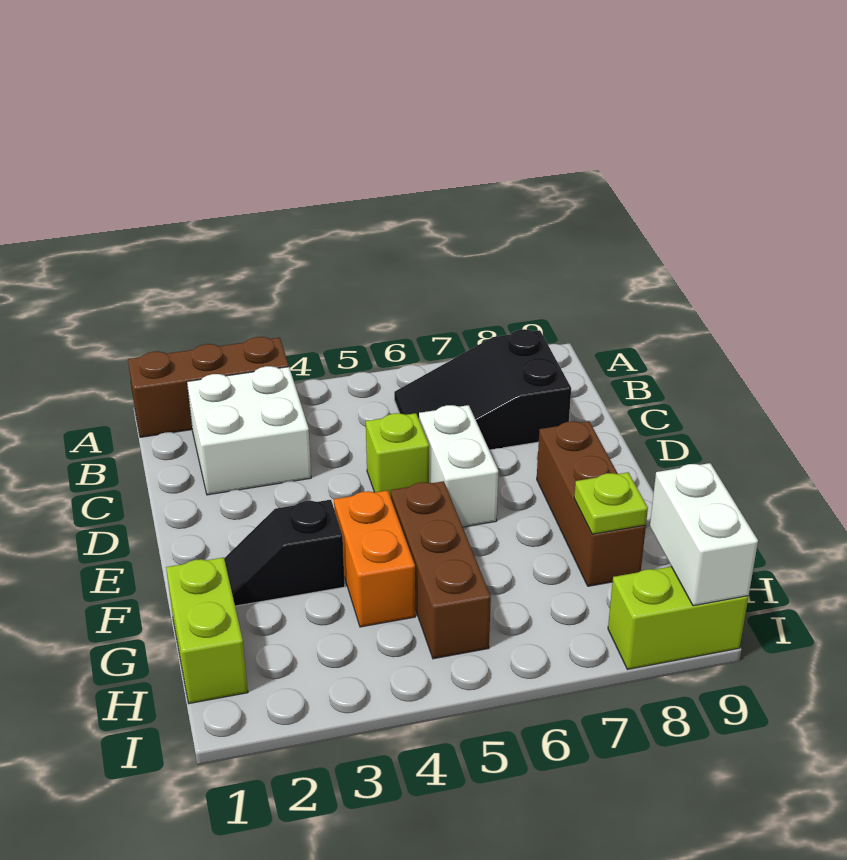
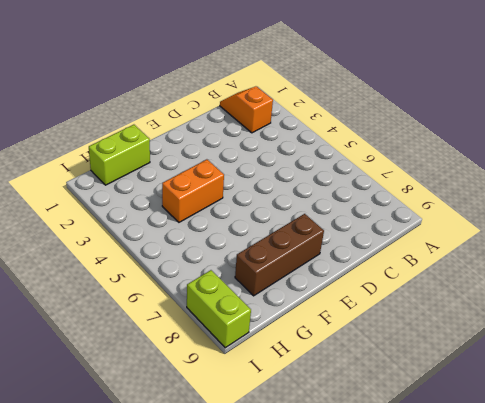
orange 1x2 slope [220,86,273,133] -> white 2x2 brick [187,366,311,495]
none -> brown 1x3 brick [128,337,289,437]
none -> black 2x3 slope [394,329,571,450]
none -> lime 1x1 brick [366,413,429,497]

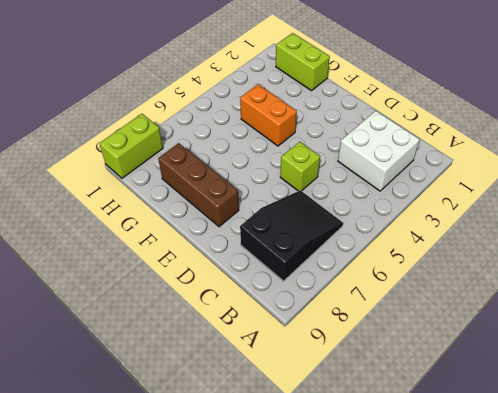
none -> brown 1x3 brick [128,337,289,437]
none -> white 1x2 brick [419,405,498,527]
none -> black 1x2 slope [224,500,345,606]

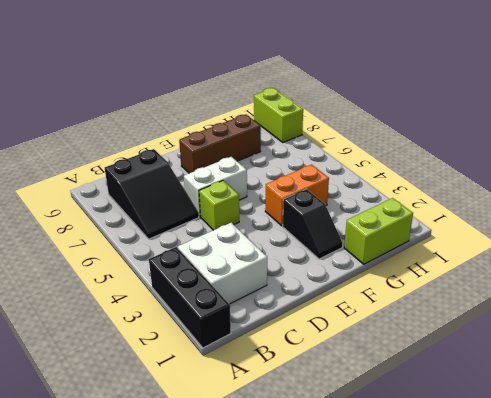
black 1x3 brick [149,247,231,348] -> brown 1x3 brick [128,337,289,437]
none -> brown 1x3 brick [391,481,491,659]
none -> lime 1x1 plate [574,472,648,534]
none -> white 1x2 brick [650,463,758,606]

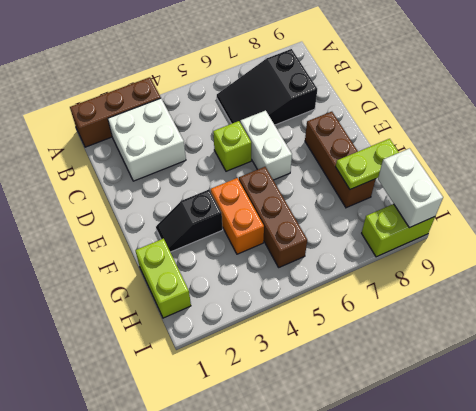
lime 1x2 plate [336,139,399,189] -> lime 1x1 plate [574,472,648,534]

